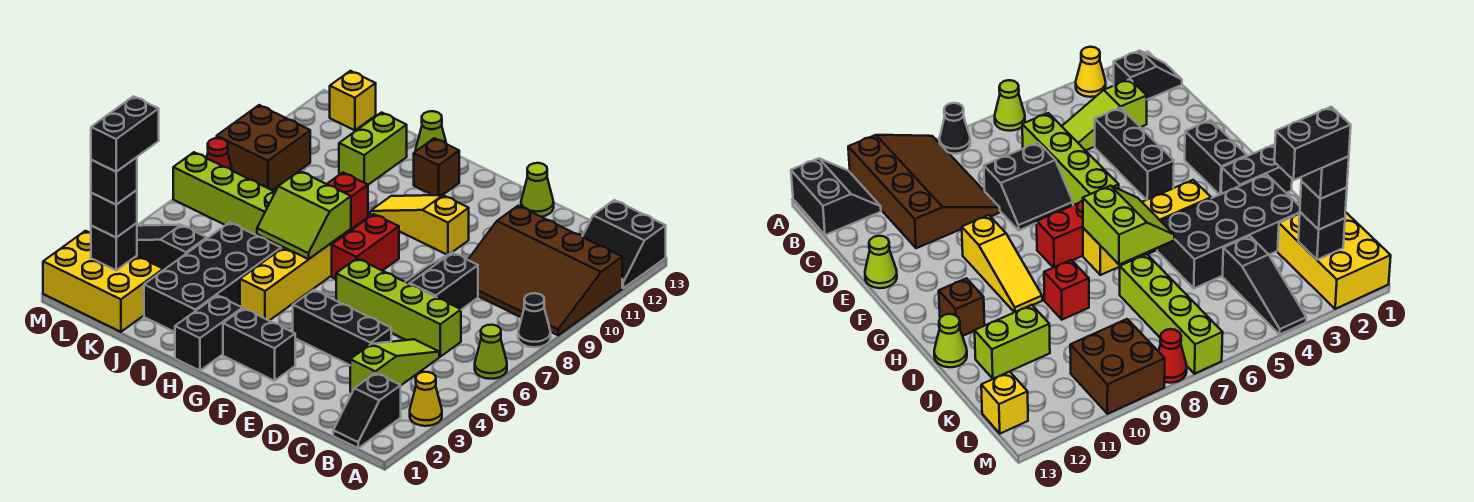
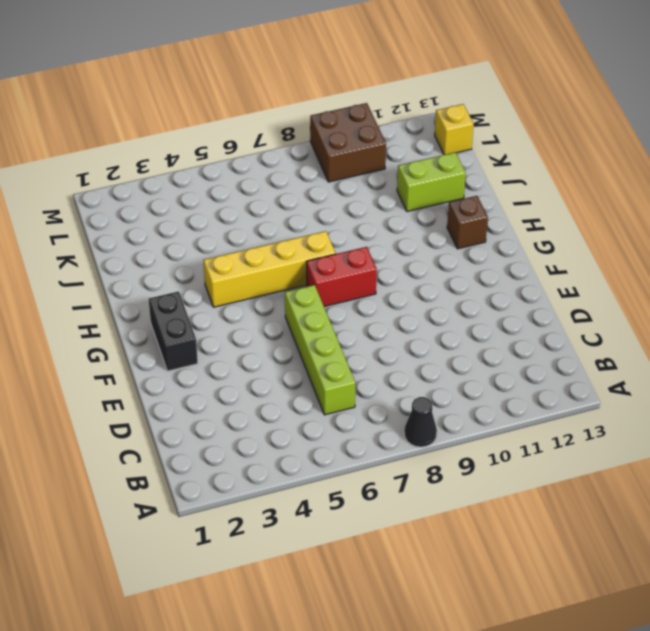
none -> yellow 1x1 cone [410,372,442,426]
none -> lime 1x1 cone [475,325,507,379]
none -> brown 3x4 slope [468,206,622,335]
none -> black 2x2 slope [582,200,666,288]

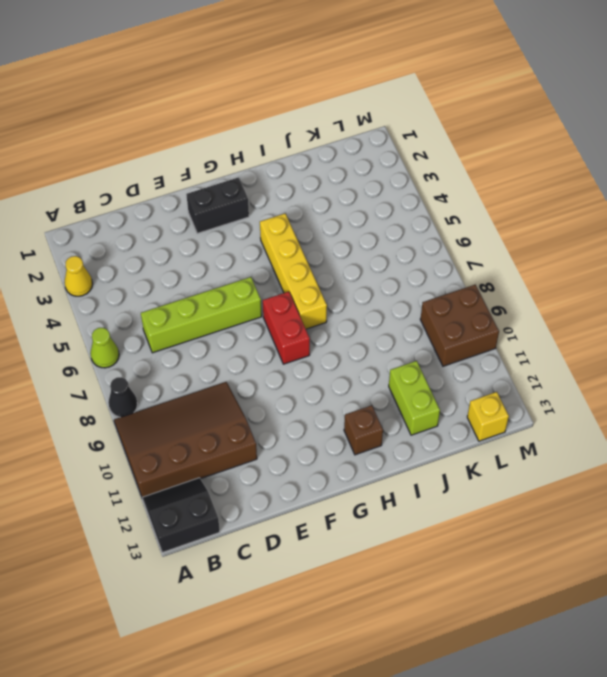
none -> black 1x2 slope [333,373,401,448]
none -> lime 1x3 slope [350,339,439,392]
none -> black 1x3 brick [293,290,391,365]
none -> black 2x2 slope [406,252,478,310]

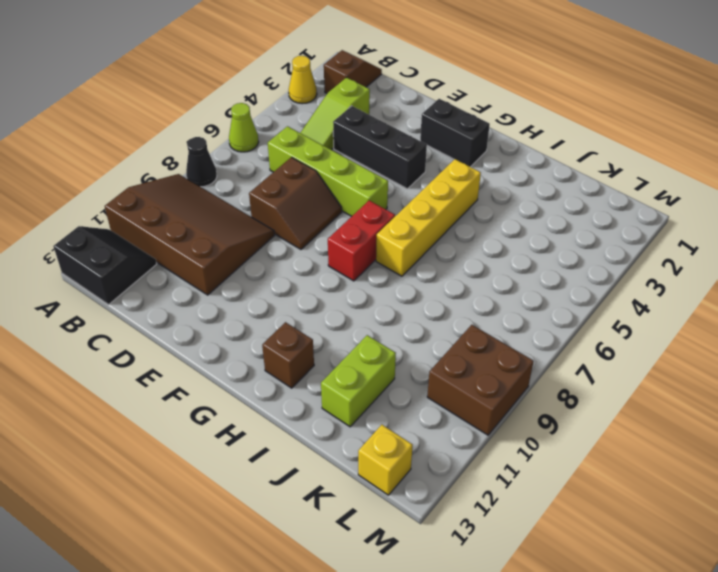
brown 1x2 slope [324,50,382,93] -> black 1x2 slope [333,373,401,448]
brown 2x2 slope [249,157,342,249] -> black 2x2 slope [406,252,478,310]
none -> lime 1x1 cone [521,163,554,217]
none -> yellow 1x3 slope [370,195,469,255]
none -> black 1x2 brick [175,295,242,371]
none -> black 2x4 brick [144,222,281,332]

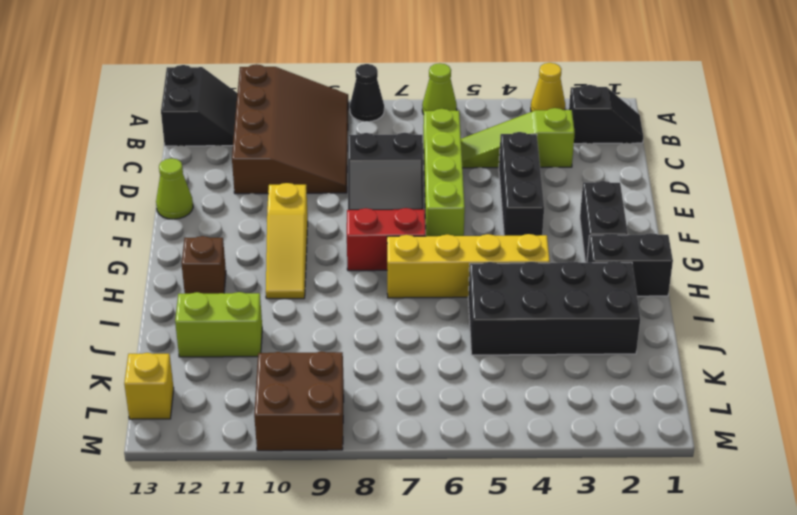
none -> red 1x1 brick [327,173,368,229]
none -> lime 1x1 cone [416,111,446,151]
none -> lime 1x4 brick [173,152,282,248]
none -> yellow 2x3 brick [43,231,163,332]

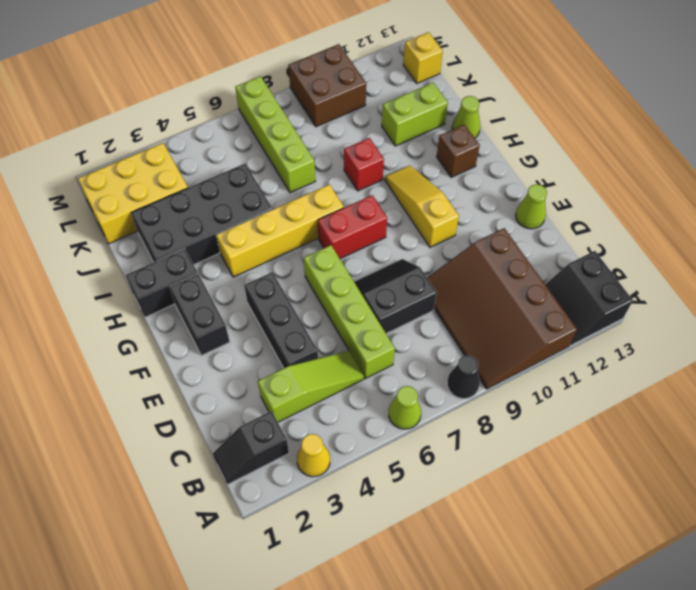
yellow 2x3 brick [78,143,188,244] -> yellow 2x3 brick turned to [43,231,163,332]
none -> black 1x3 slope [137,225,207,270]
none -> red 1x1 cone [207,138,232,170]
none -> lime 2x2 slope [257,171,351,259]
none -> black 1x1 brick [91,223,137,270]

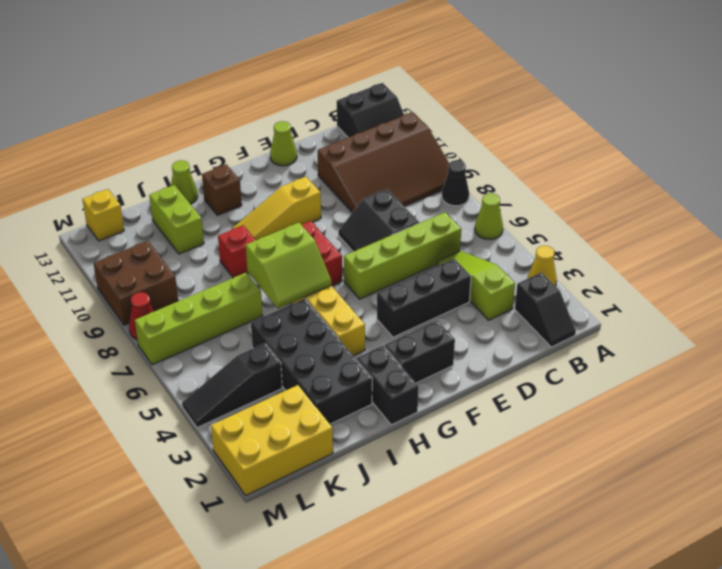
none -> black 1x1 brick [91,223,137,270]
none -> black 1x1 brick [91,190,137,237]
none -> black 1x1 brick [91,157,137,205]
none -> black 1x2 brick [91,96,159,172]

